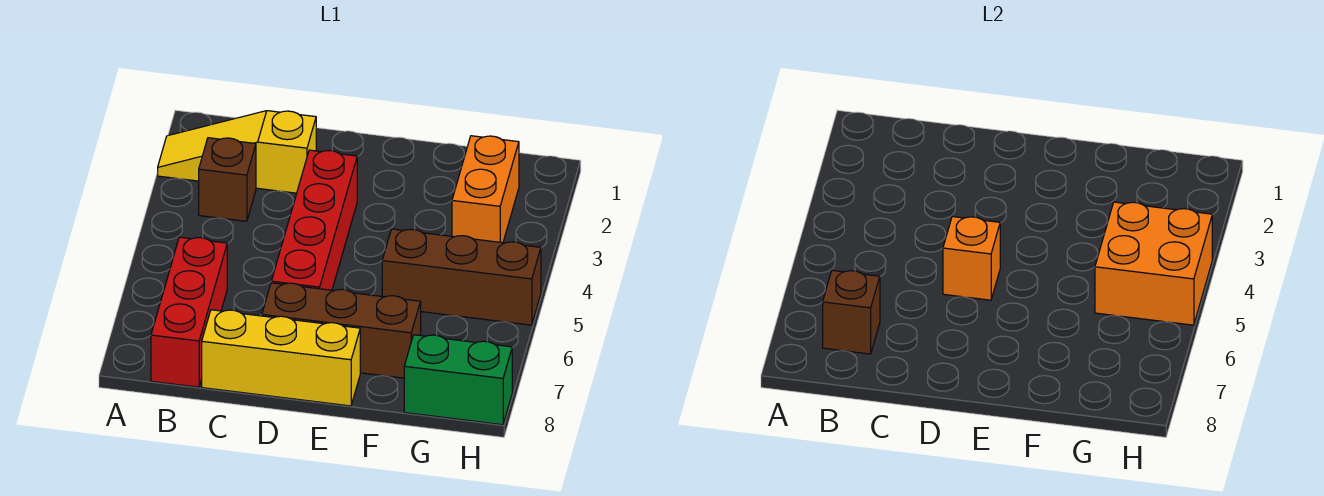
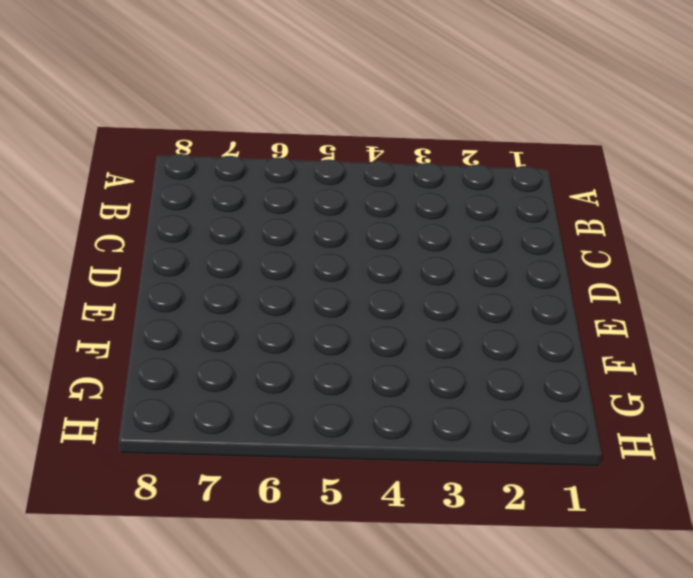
none -> yellow 1x3 slope [158,111,316,193]
none -> brown 1x1 brick [199,138,256,221]
none -> red 1x3 brick [151,237,227,387]

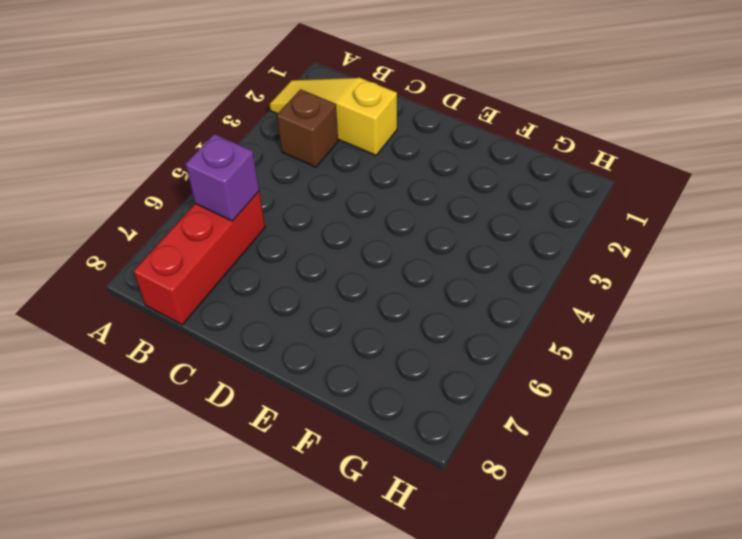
purple 1x1 brick [186,134,259,221] -> none
none -> yellow 1x3 brick [202,310,360,406]
none -> red 1x4 brick [271,150,357,290]
none -> brown 1x3 brick [262,283,421,378]

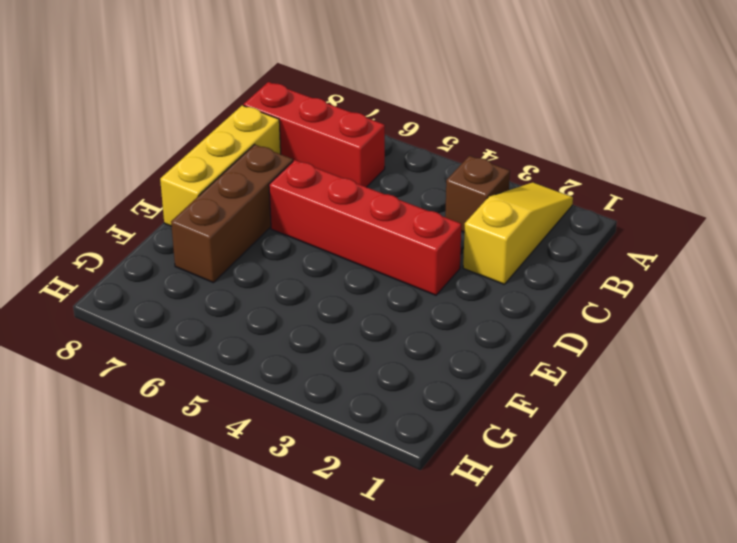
none -> brown 1x3 brick [382,229,541,325]
none -> orange 1x2 brick [452,136,519,243]
none -> green 1x2 brick [404,335,512,425]

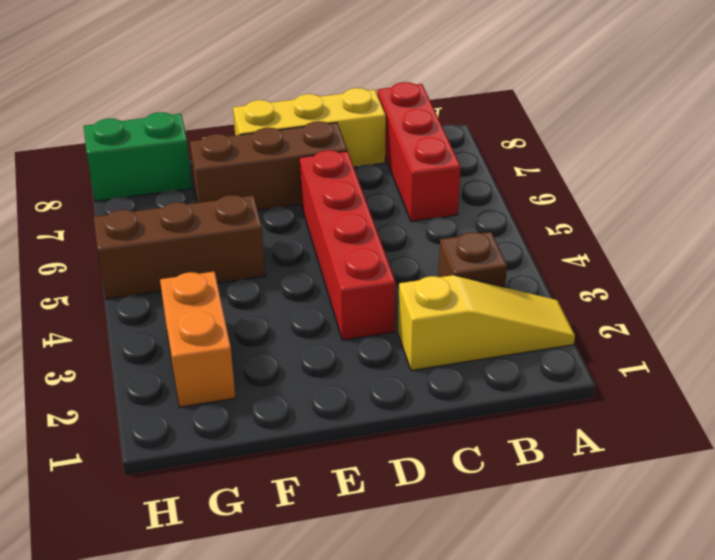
none -> brown 1x1 brick [823,270,880,354]
none -> orange 1x1 brick [943,217,1000,300]
none -> orange 2x2 brick [1095,202,1212,325]

